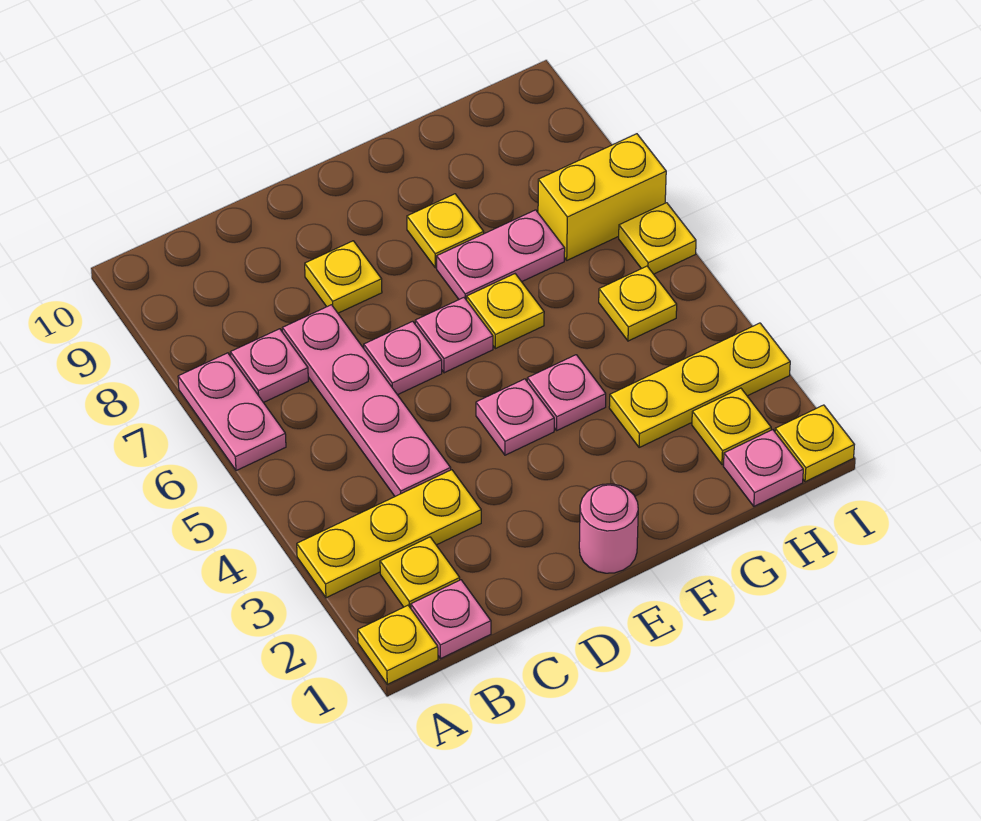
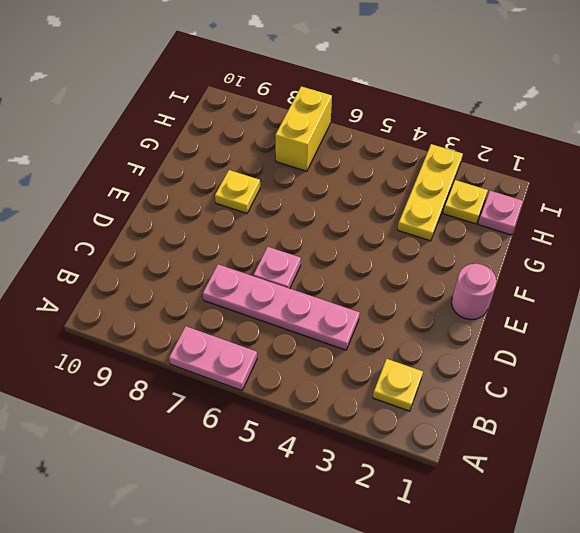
none -> yellow 1x1 plate [358,605,438,684]
none -> yellow 1x3 plate [297,470,481,598]
none -> pink 1x1 plate [411,580,491,658]

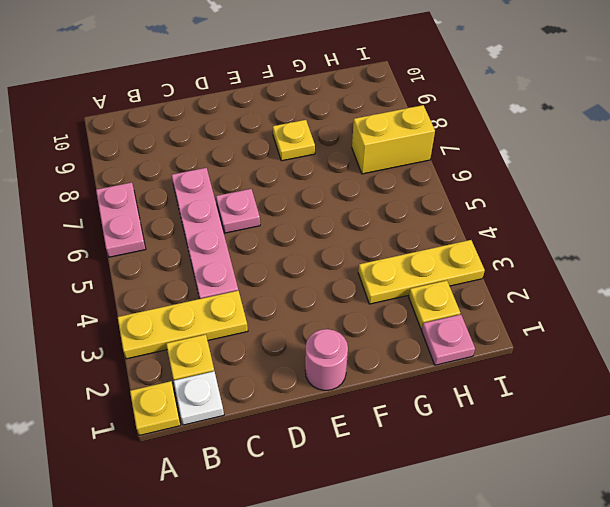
white 1x1 plate [174,371,224,425] -> pink 1x1 plate [411,580,491,658]
none -> pink 1x1 plate [230,329,308,403]
none -> yellow 1x1 plate [305,241,382,313]
none -> pink 1x1 plate [476,379,554,455]

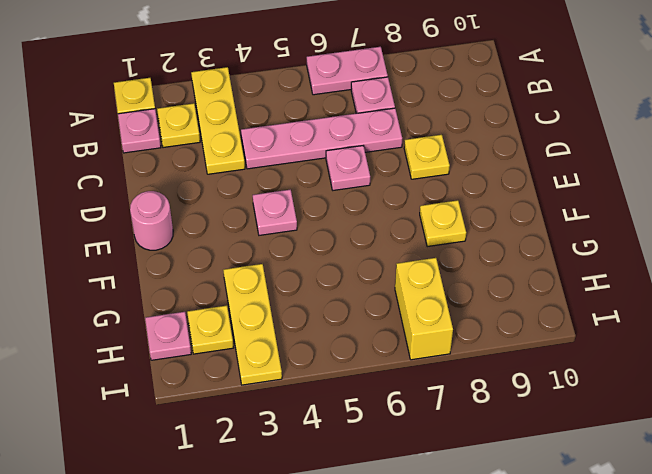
none -> pink 1x1 plate [415,298,493,373]
none -> pink 1x1 plate [527,355,606,430]
none -> yellow 1x1 plate [467,274,544,349]

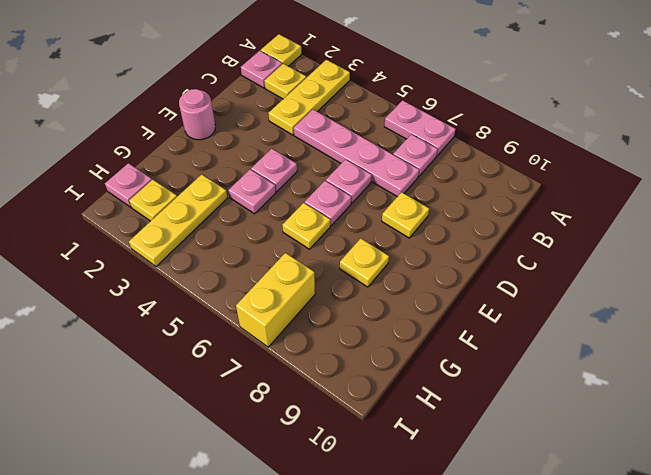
none -> pink 1x2 plate [437,210,565,300]
none -> yellow 1x1 plate [599,266,677,341]
none -> yellow 1x1 plate [775,405,854,482]

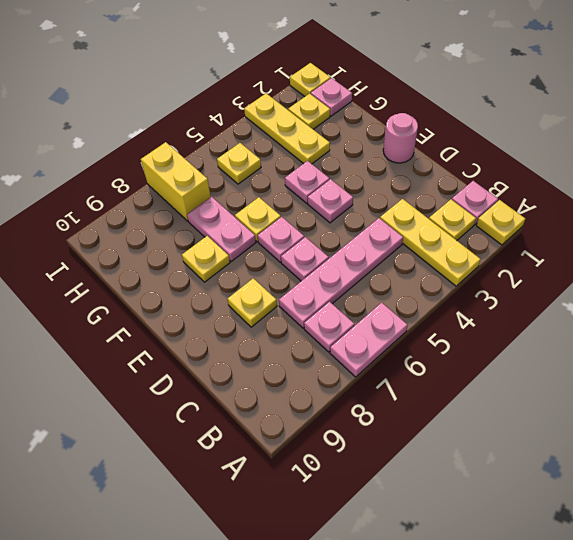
none -> yellow 1x1 plate [619,203,696,274]

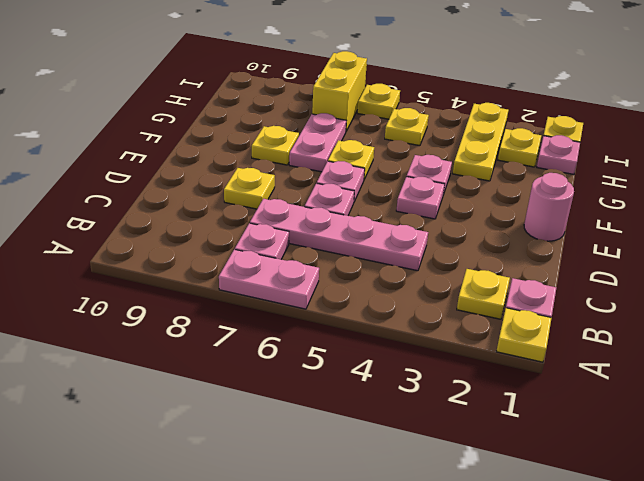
none -> yellow 1x3 plate [297,470,481,598]

